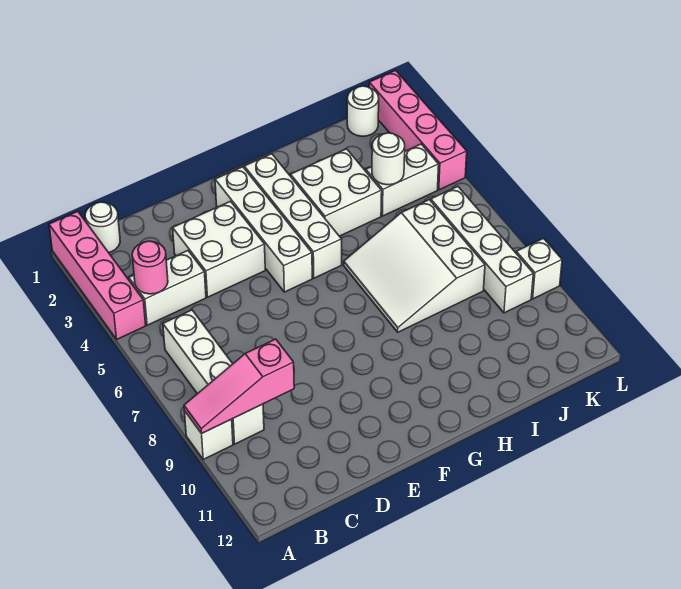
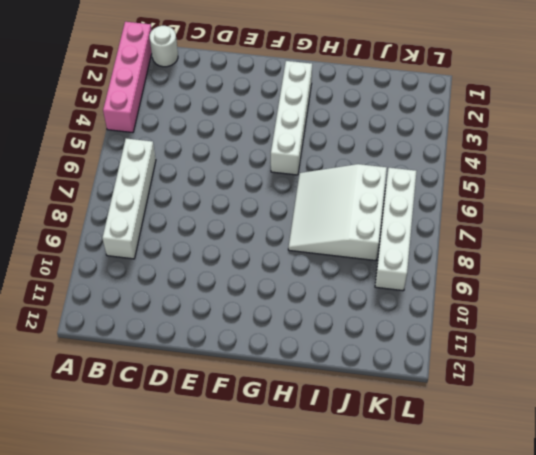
none -> white 1x1 brick [184,411,233,459]
none -> white 1x2 brick [129,251,206,325]
none -> white 2x2 brick [173,201,265,297]

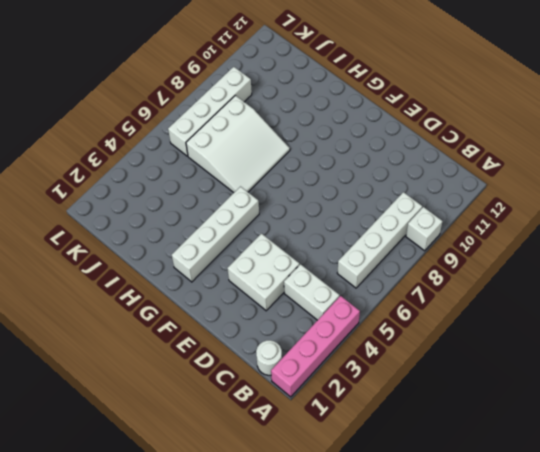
none -> white 1x4 brick [215,167,312,292]
none -> white 2x2 brick [291,149,382,236]
none -> white 1x2 brick [366,144,439,216]

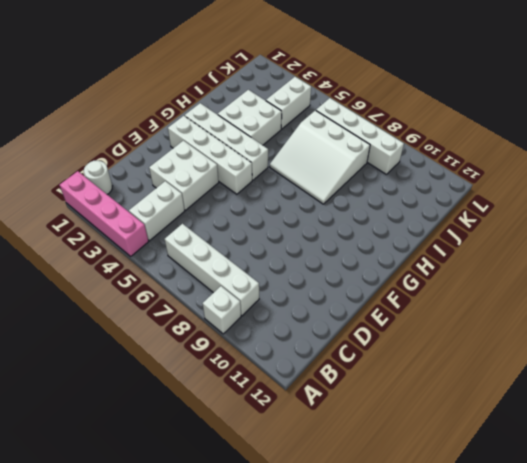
none -> white 1x1 round brick [347,86,379,136]
none -> pink 1x4 brick [369,70,467,190]
none -> white 1x1 brick [516,238,562,299]

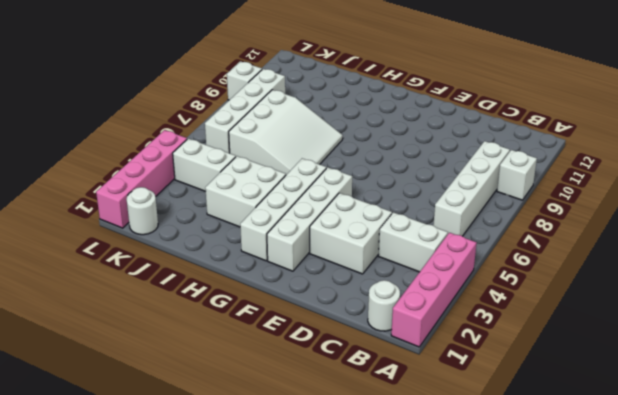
none -> pink 1x3 slope [184,339,294,433]
none -> pink 1x1 round brick [132,241,168,294]
none -> white 1x1 round brick [372,133,405,185]

